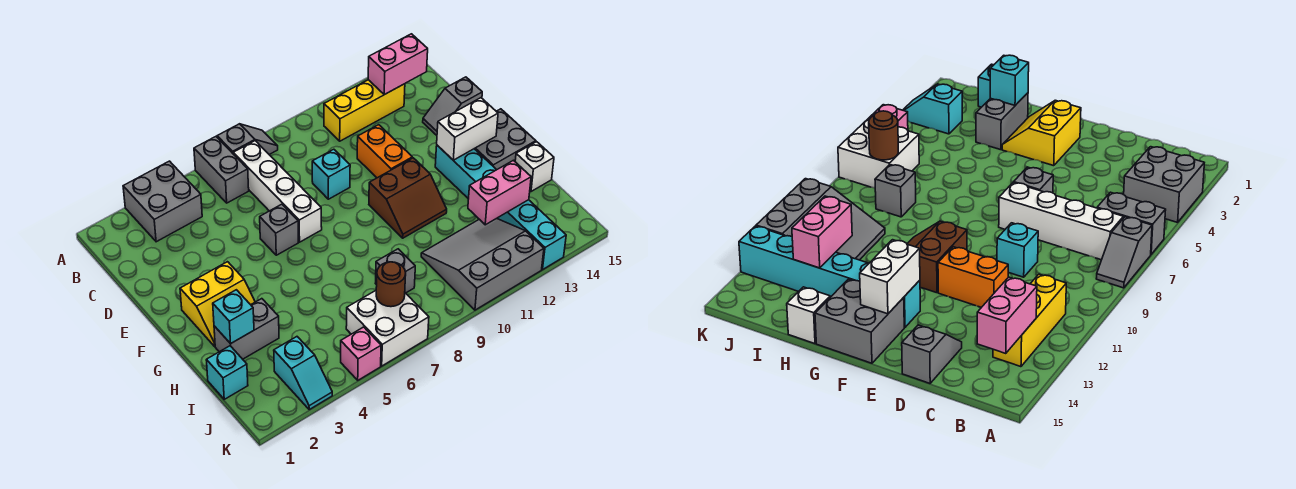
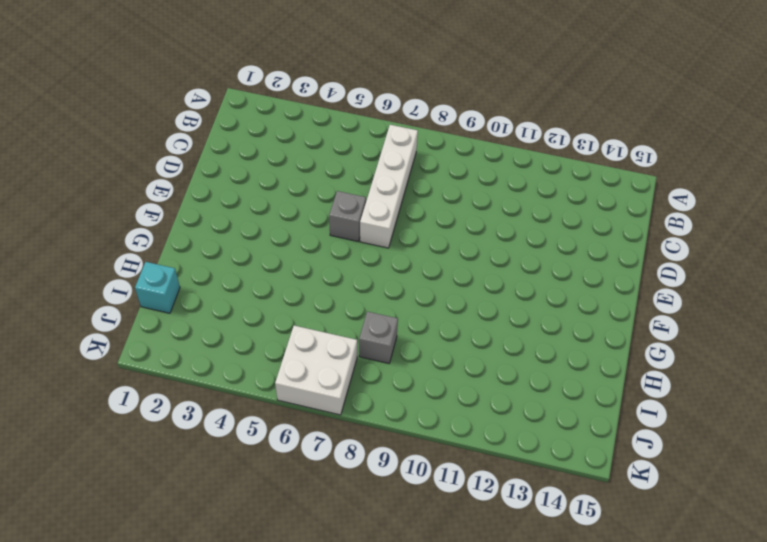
none -> grey 2x2 brick [123,161,202,242]
none -> grey 1x2 brick [194,137,249,203]
none -> grey 1x2 slope [217,124,278,154]

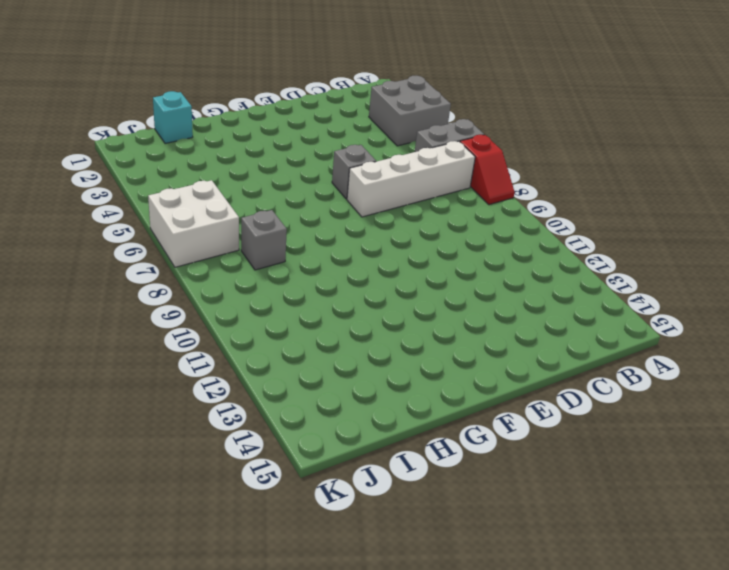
red 1x2 slope [460,135,515,205] -> grey 1x2 slope [217,124,278,154]
none -> yellow 1x3 brick [324,80,405,141]
none -> cyan 1x1 brick [312,149,350,199]
none -> orange 1x2 brick [357,125,412,178]

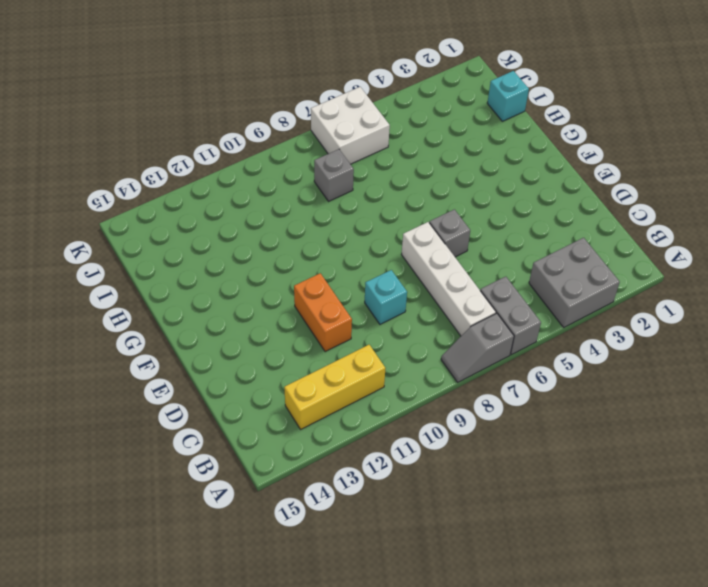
none -> grey 1x2 slope [423,77,482,135]
none -> yellow 2x2 slope [180,262,255,346]
none -> brown 2x2 slope [369,158,447,238]

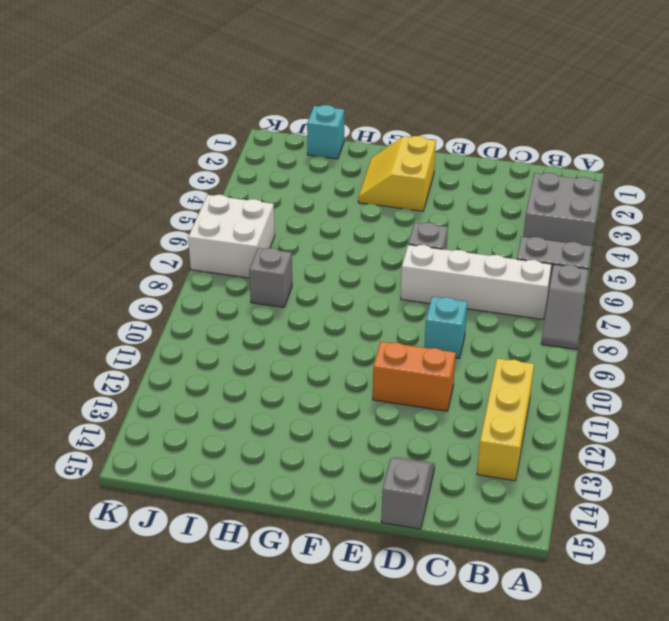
none -> brown 2x2 slope [369,158,447,238]
none -> cyan 1x6 brick [435,145,566,270]
none -> grey 2x2 brick [474,109,536,170]

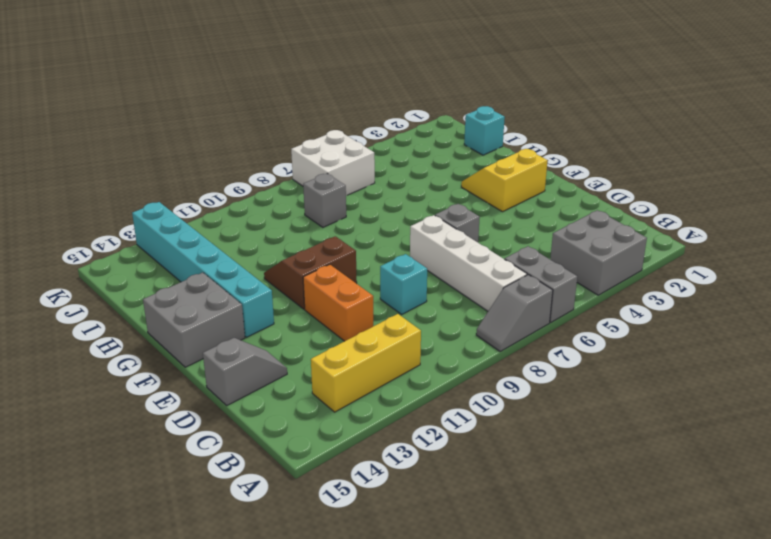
none -> grey 1x2 brick [214,299,279,359]
none -> white 1x1 brick [515,142,554,192]
none -> grey 3x3 slope [421,218,544,310]

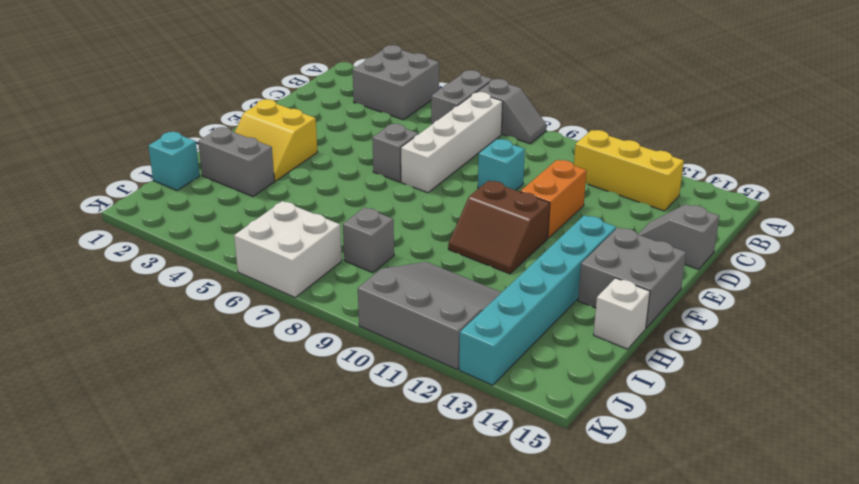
none -> cyan 1x2 slope [274,337,332,409]
none -> pink 1x1 brick [341,327,381,380]
none -> pink 1x2 brick [368,34,428,95]

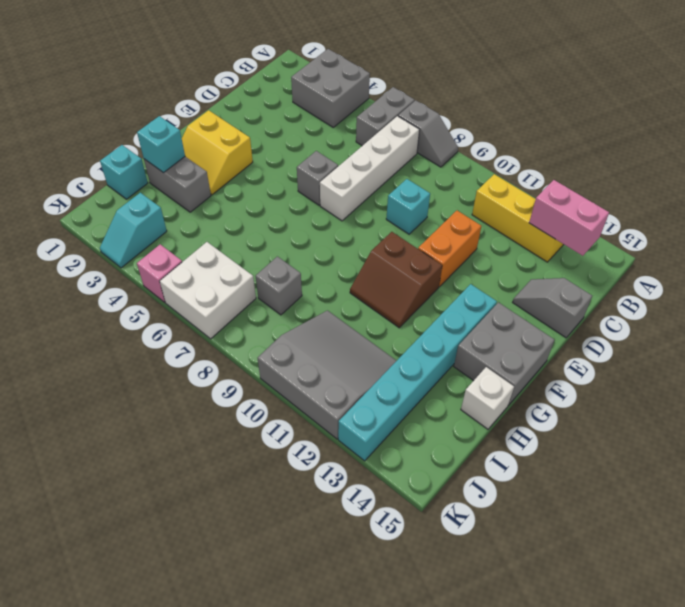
none -> white 1x2 brick [437,98,498,160]
none -> pink 1x2 brick [468,160,531,225]
none -> brown 1x1 round brick [376,262,406,307]

